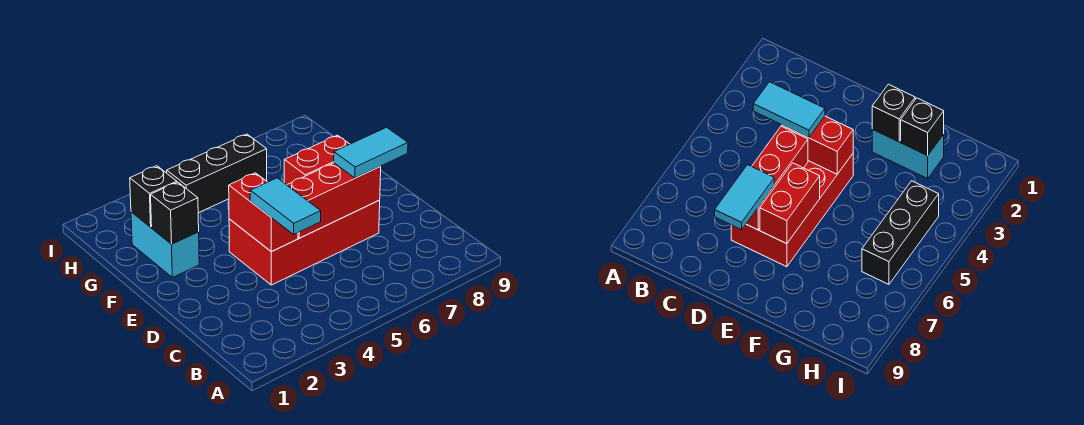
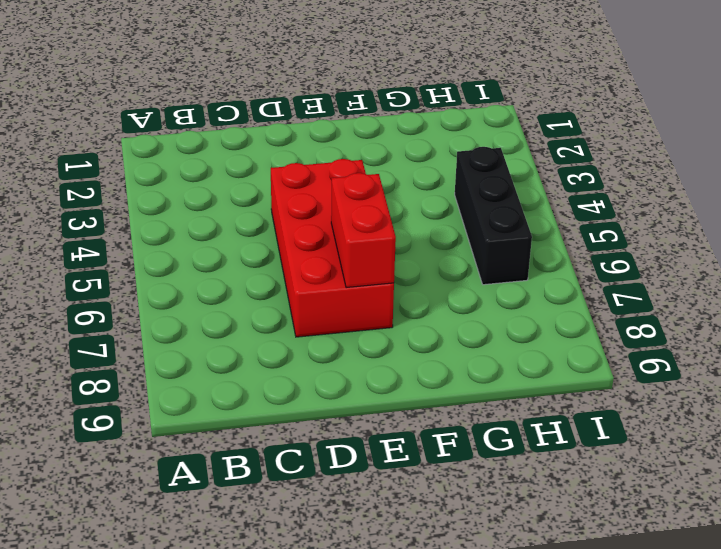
none -> cyan 1x2 brick [131,212,199,277]
none -> red 1x2 brick [229,173,298,252]

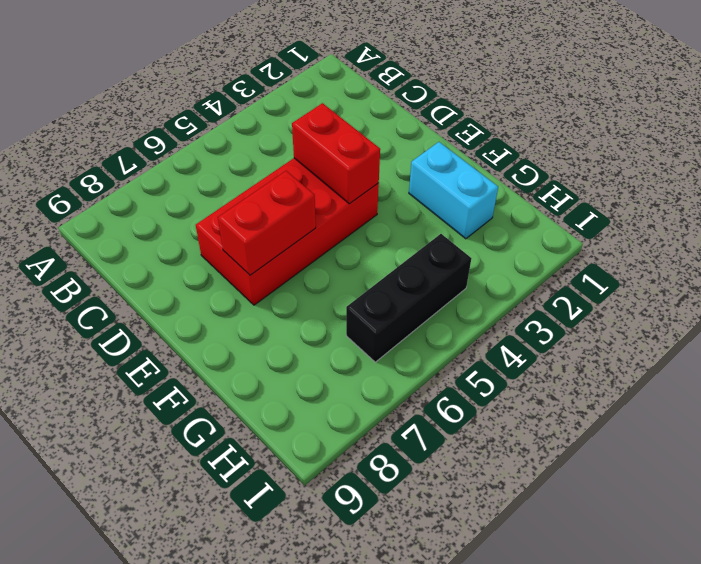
none -> red 1x3 brick [287,163,381,238]
none -> black 1x1 brick [151,182,199,244]

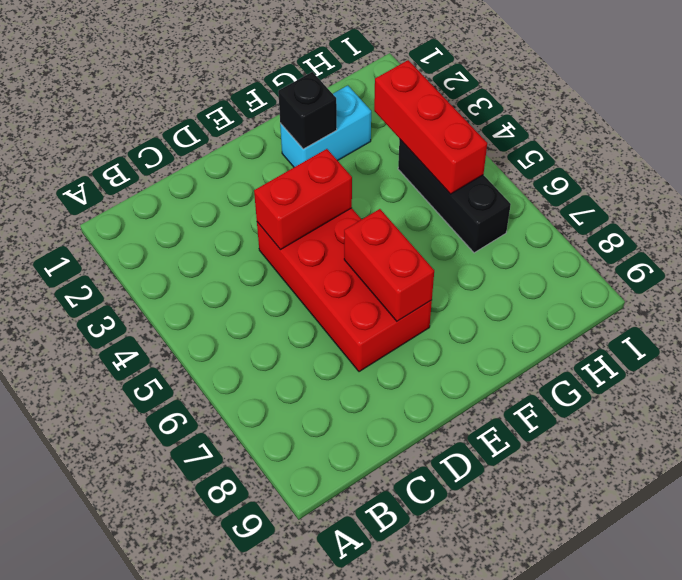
red 1x3 brick [374,60,487,194] -> red 1x3 brick moved to [287,163,381,238]
none -> black 1x1 brick [130,166,177,227]
none -> cyan 1x2 tile [250,178,321,234]

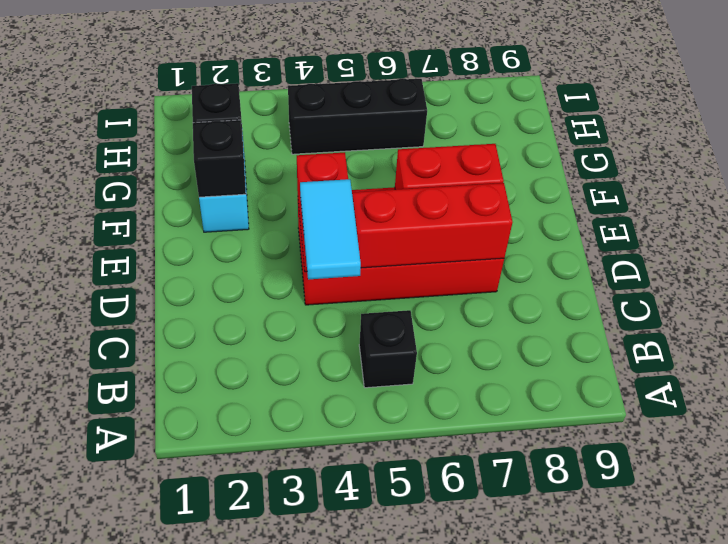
black 1x1 brick [359,310,417,388] -> none
none -> cyan 1x2 tile [334,127,408,178]

